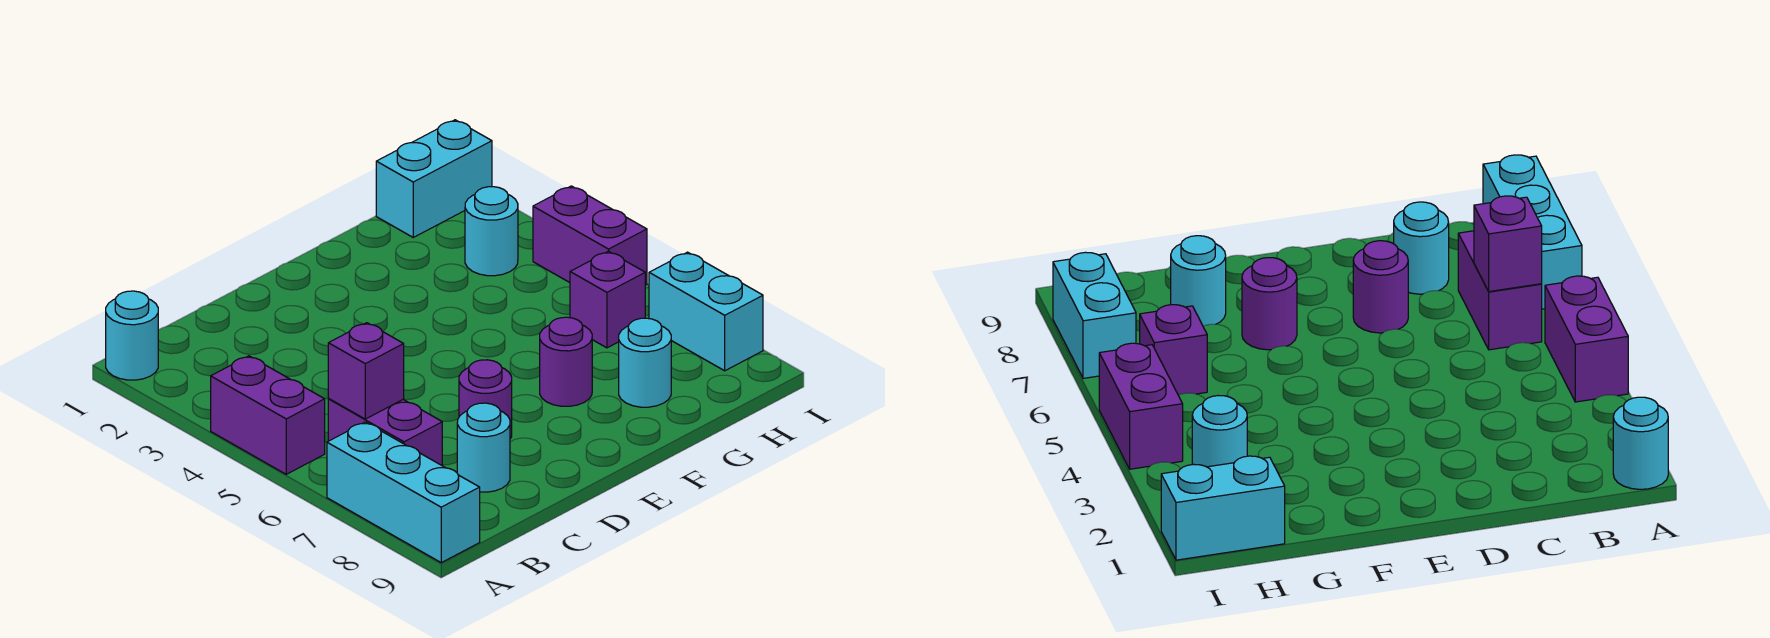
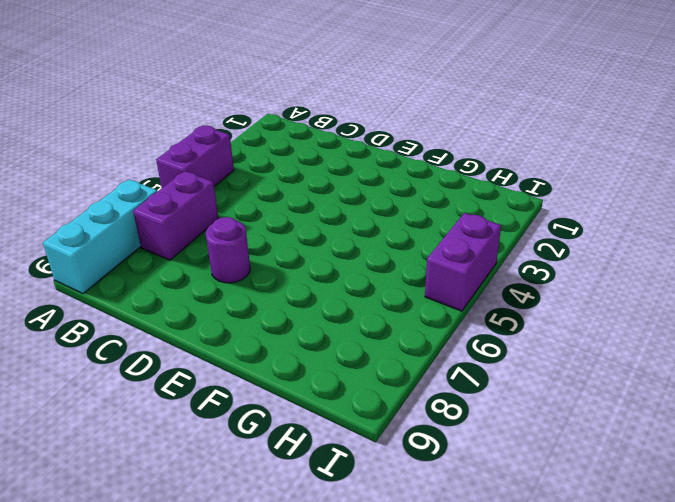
none -> cyan 1x1 round brick [106,291,158,380]
none -> cyan 1x1 round brick [457,403,510,492]
none -> purple 1x1 round brick [540,317,592,406]

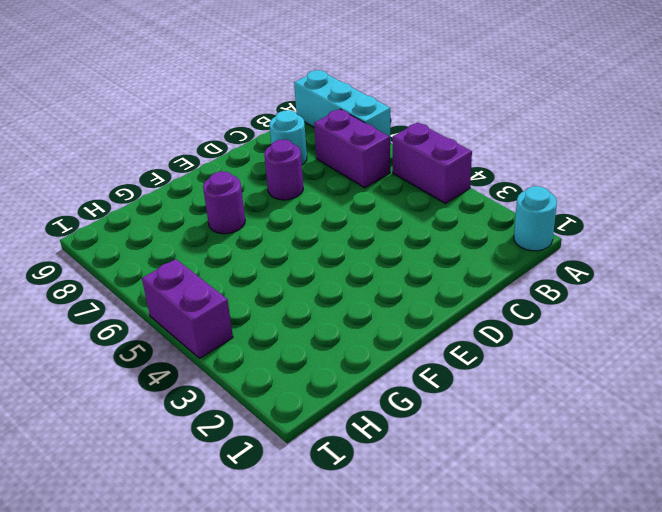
none -> cyan 1x1 round brick [619,318,671,407]
none -> cyan 1x2 brick [376,120,492,237]
none -> cyan 1x1 round brick [465,187,518,276]

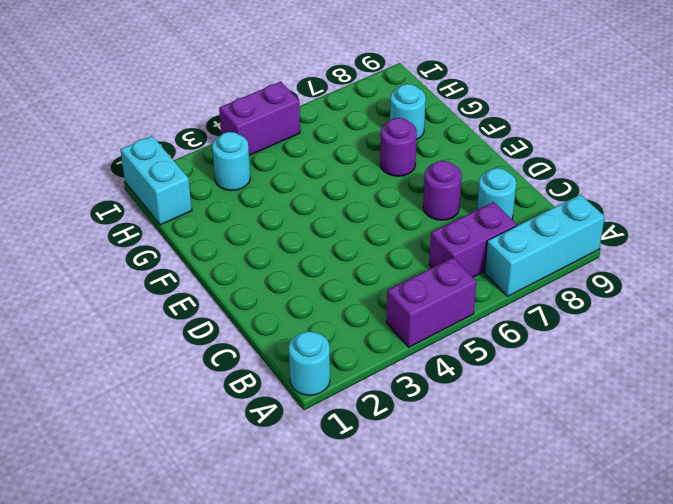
none -> purple 1x1 brick [570,251,645,348]
none -> cyan 1x2 brick [649,252,763,371]
none -> purple 1x1 brick [328,323,404,419]

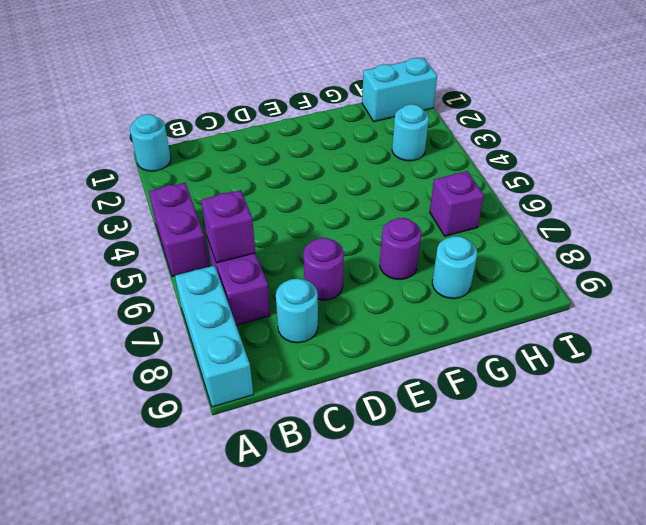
none -> purple 1x2 brick [533,186,647,285]
none -> cyan 1x2 brick [649,252,763,371]

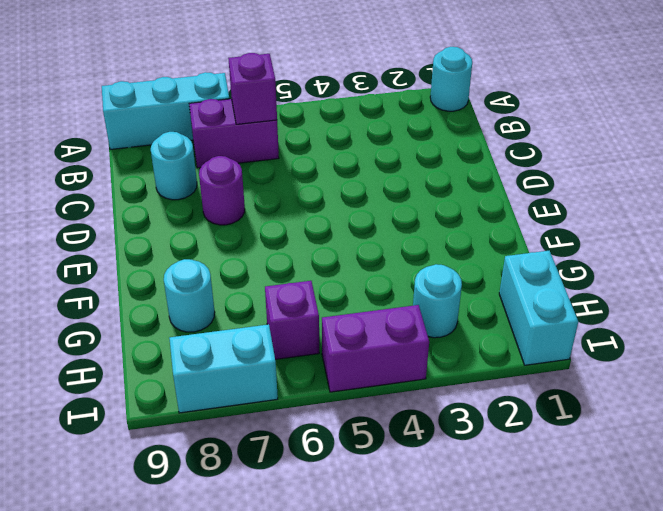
none -> purple 1x2 brick [211,356,325,474]
none -> purple 1x1 round brick [540,317,592,406]

